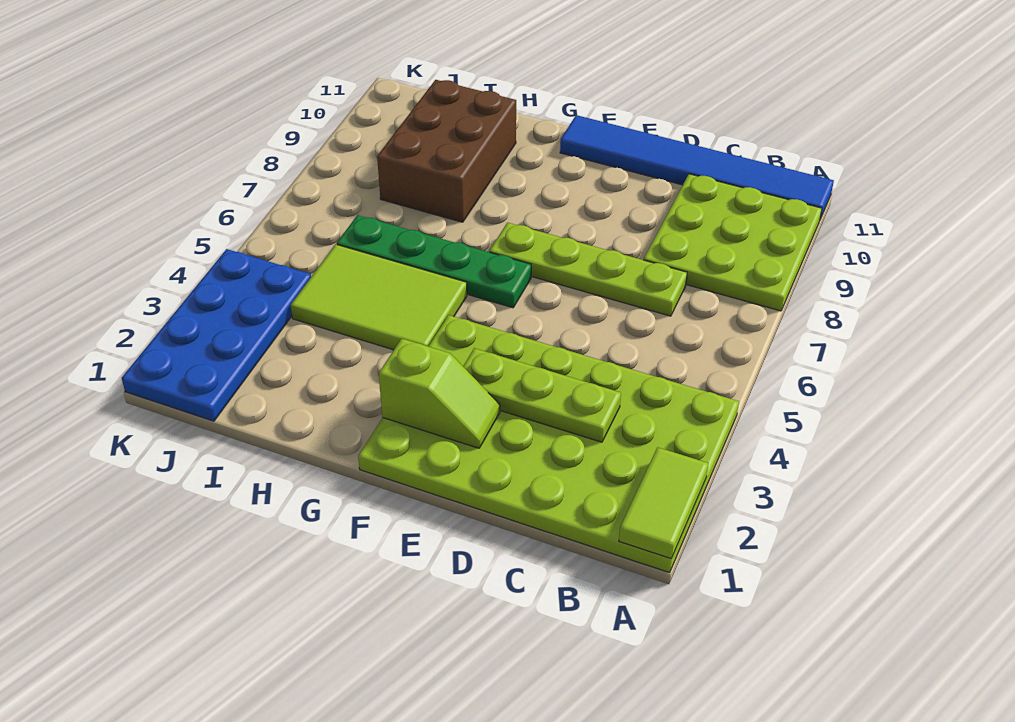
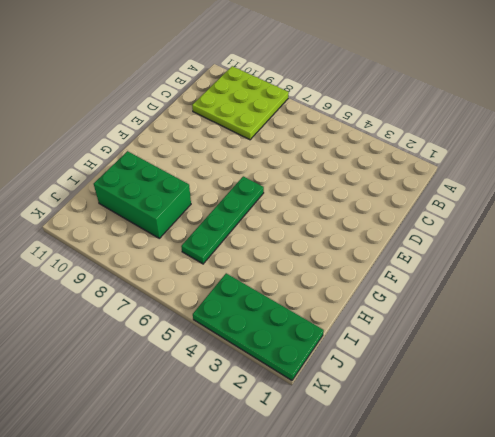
green 2x3 brick [94,151,191,238] -> brown 2x3 brick [377,80,516,222]
green 2x4 plate [193,273,324,380] -> blue 2x4 plate [122,249,311,421]
none -> lime 4x6 plate [358,315,739,573]
none -> blue 1x6 tile [560,115,834,219]

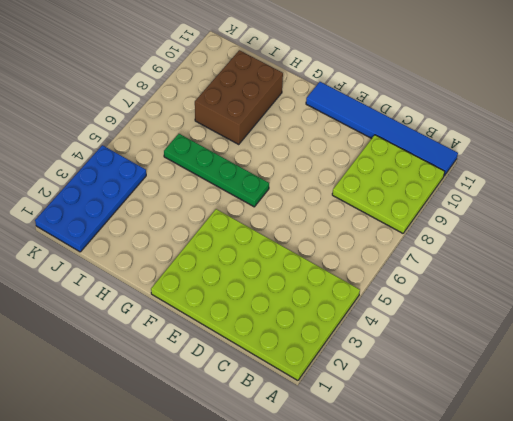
none -> lime 1x4 plate [489,223,687,316]
none -> lime 2x3 tile [291,244,467,350]

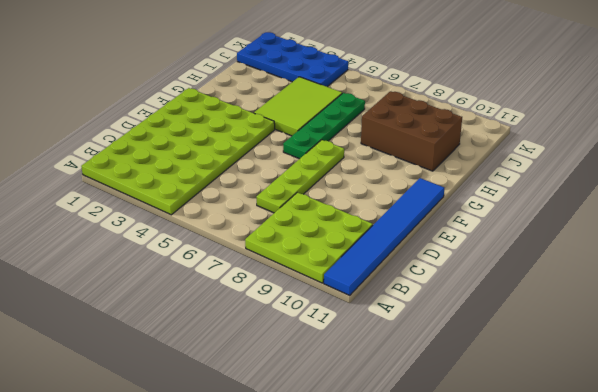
none -> lime 1x2 tile [619,447,708,558]
none -> lime 1x3 plate [463,348,621,442]

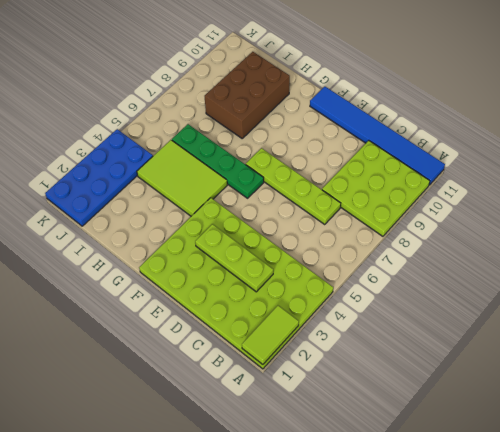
none -> lime 1x2 slope [379,338,500,448]

